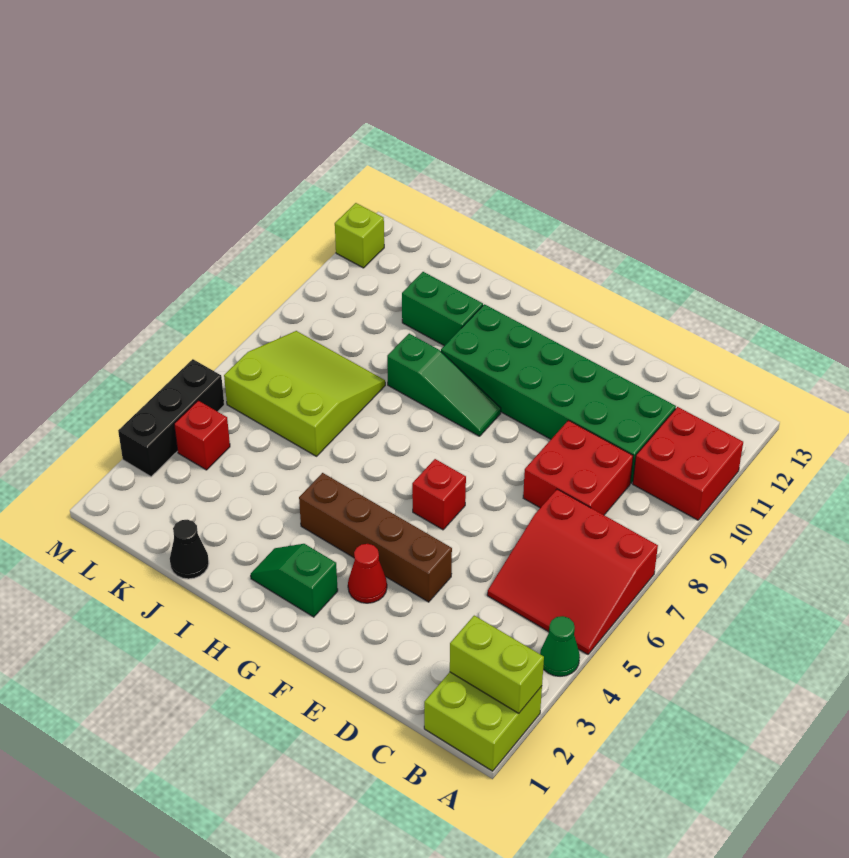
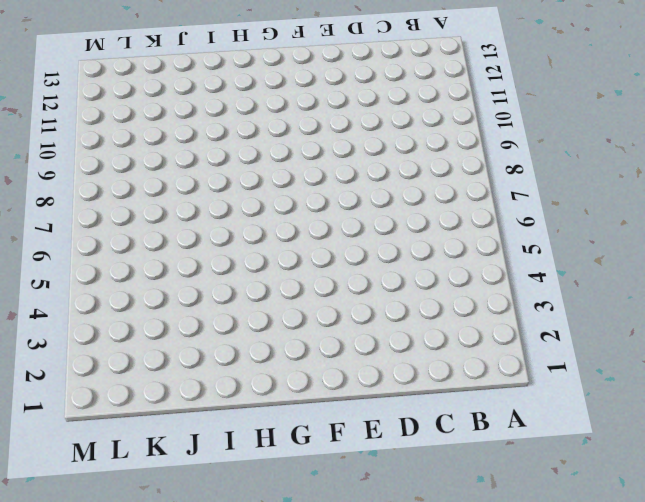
none -> lime 2x2 brick [424,672,542,771]
none -> green 1x1 cone [540,616,580,676]
none -> red 3x3 slope [487,489,658,654]

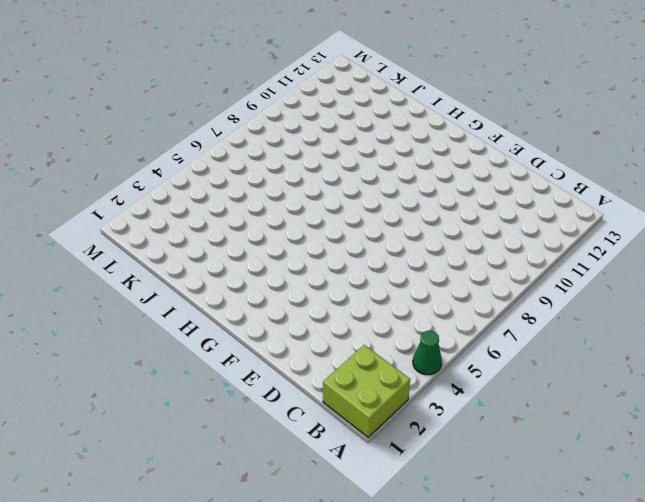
none -> red 3x3 slope [487,489,658,654]
none -> red 2x2 brick [633,407,743,520]
none -> red 2x2 brick [523,420,633,515]

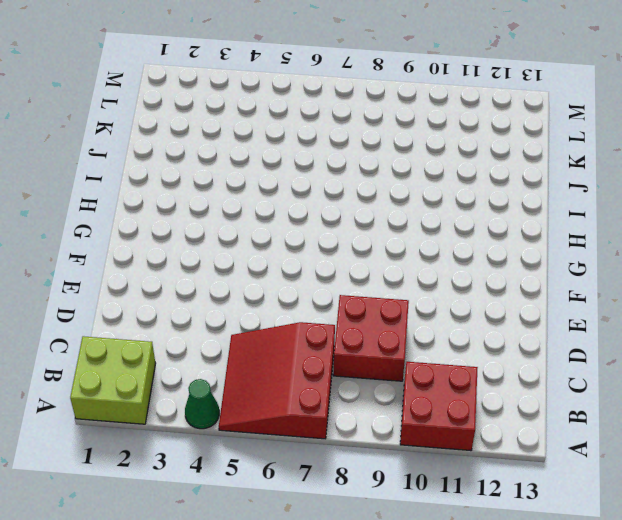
none -> green 2x6 brick [441,304,676,483]
none -> brown 1x4 brick [299,473,452,602]
none -> red 1x1 cone [348,544,387,603]

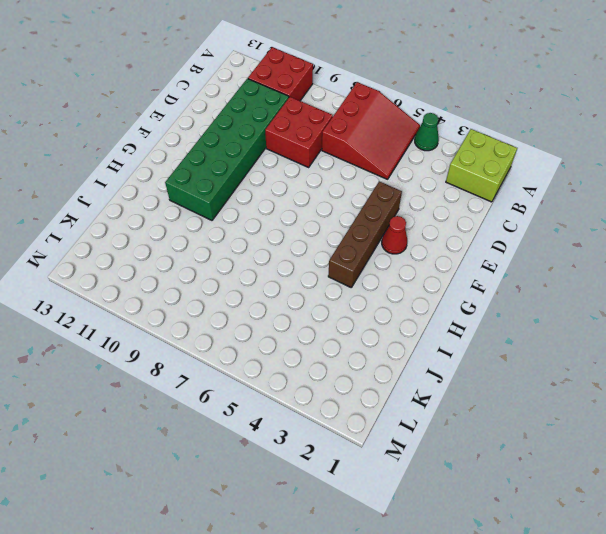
none -> red 1x1 brick [412,459,466,530]
none -> green 1x2 slope [251,544,338,617]
none -> green 1x3 slope [387,334,501,436]

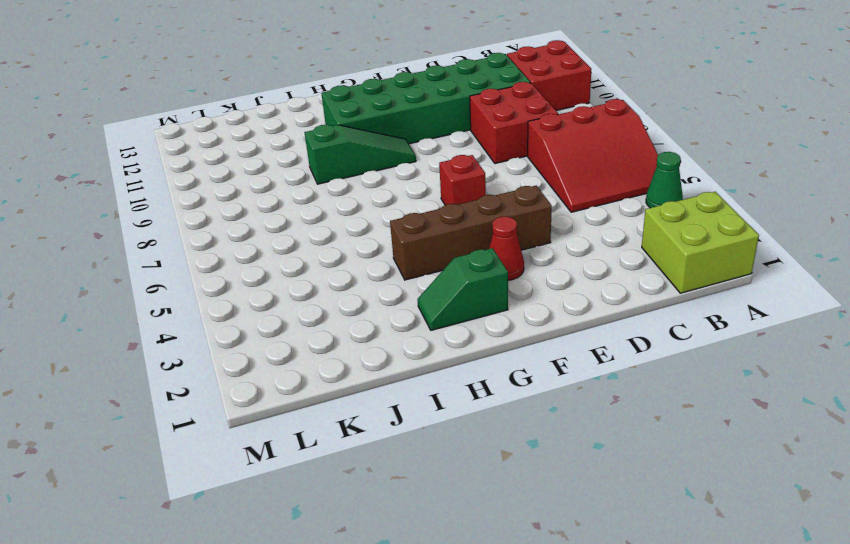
none -> green 1x2 brick [402,272,483,346]
none -> black 1x1 cone [170,520,209,579]
none -> lime 3x3 slope [224,331,385,456]

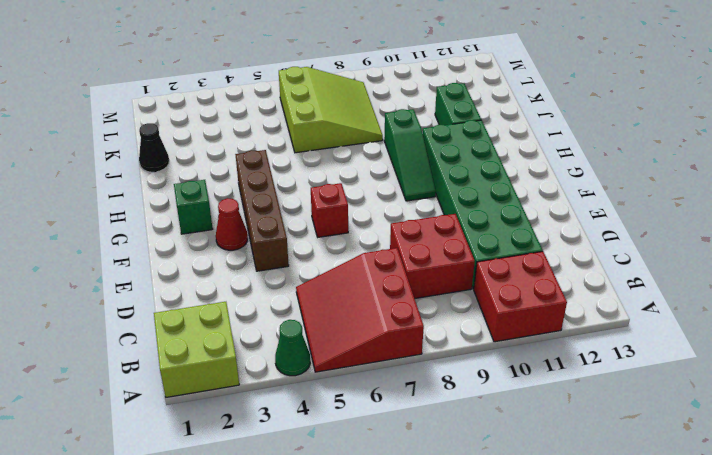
none -> red 1x1 brick [174,401,230,470]
none -> black 1x3 brick [118,359,224,477]
none -> lime 1x1 brick [335,203,384,268]

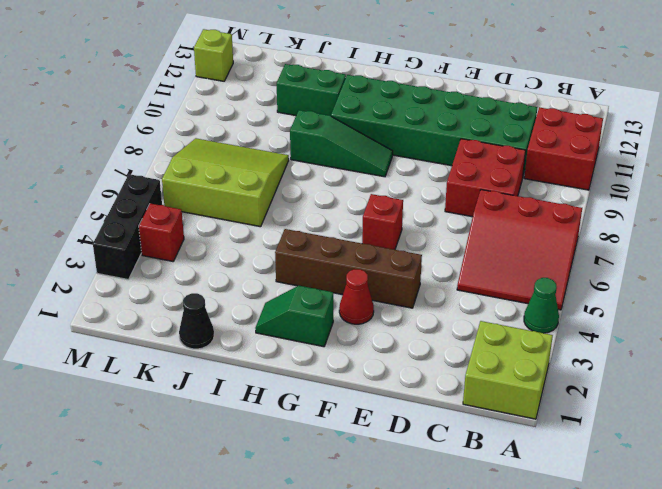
none -> lime 1x2 brick [450,616,544,713]

